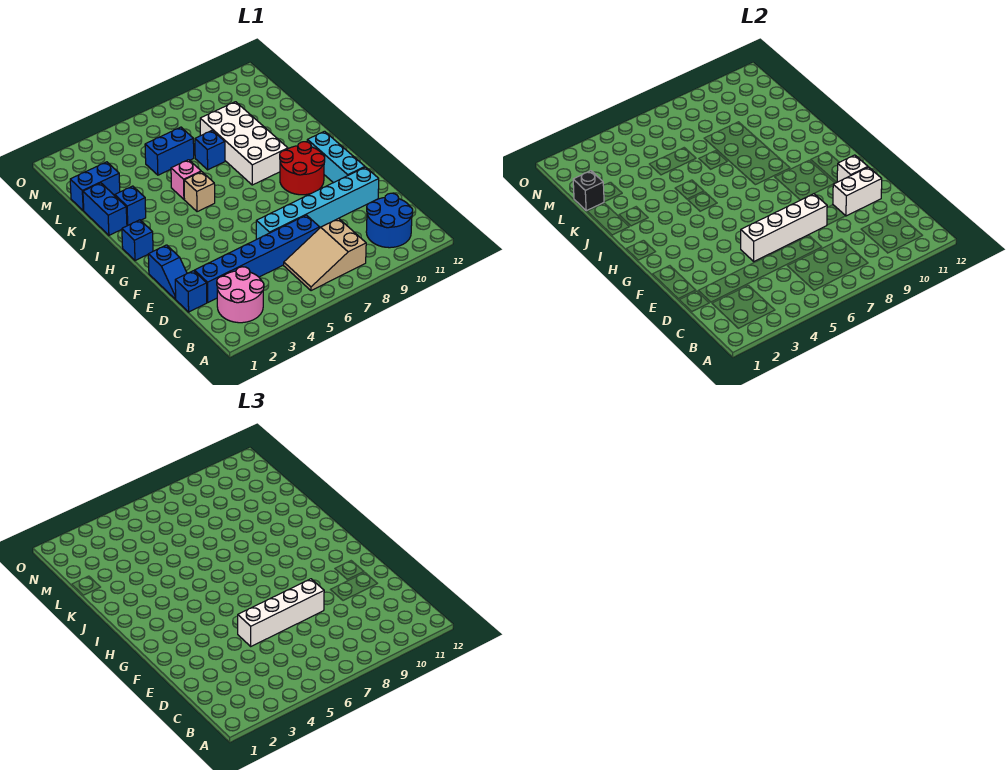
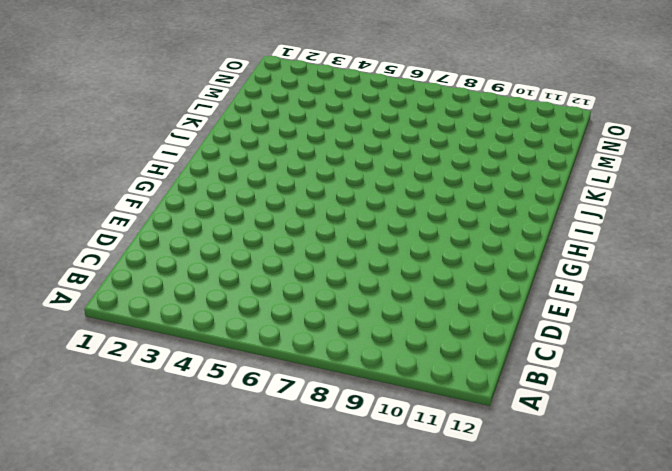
none -> pink 2x2 round brick [217,267,264,323]
none -> tan 2x3 slope [284,218,366,291]
none -> blue 2x2 round brick [366,193,413,248]

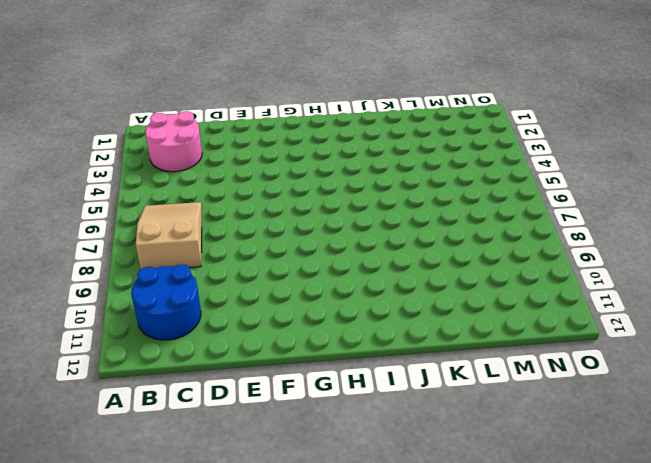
none -> blue 1x1 brick [175,271,207,312]
none -> blue 1x6 brick [194,215,320,302]
none -> blue 1x2 slope [148,245,187,299]

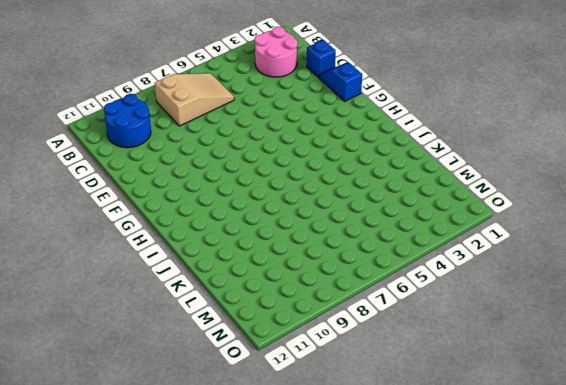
none -> blue 1x6 brick [194,215,320,302]
none -> cyan 1x6 brick [256,167,379,239]
none -> cyan 1x3 brick [307,131,365,183]

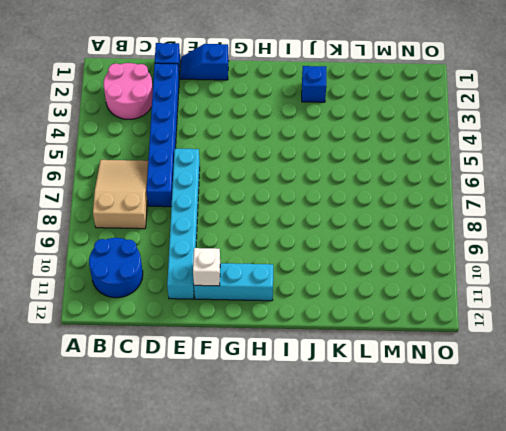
none -> red 2x2 round brick [280,142,325,195]
none -> blue 1x1 brick [122,220,153,261]
none -> tan 1x1 brick [184,172,215,212]

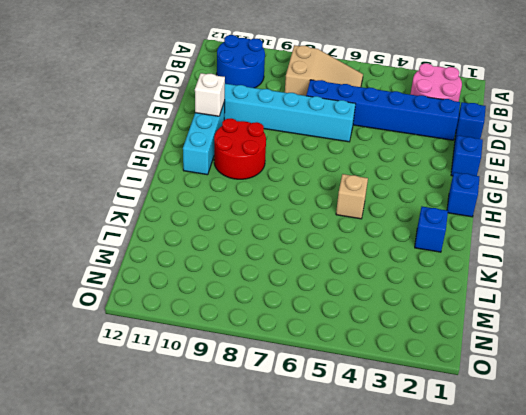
none -> white 2x4 brick [200,102,288,185]
none -> blue 1x2 brick [83,183,127,235]
none -> pink 1x1 brick [171,160,201,199]

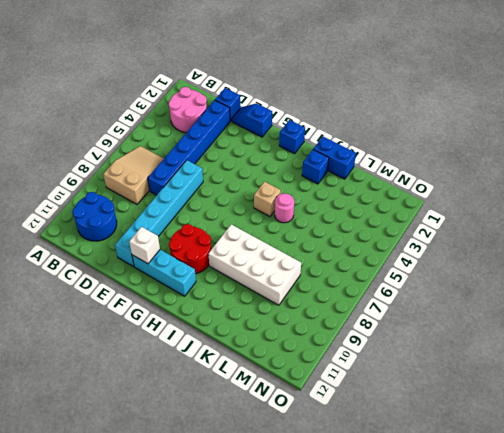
pink 1x1 round brick [275,193,294,223] -> pink 1x1 brick [171,160,201,199]
none -> blue 1x1 brick [195,130,225,170]
none -> blue 1x2 brick [70,162,120,210]
none -> blue 1x2 brick [145,127,194,175]

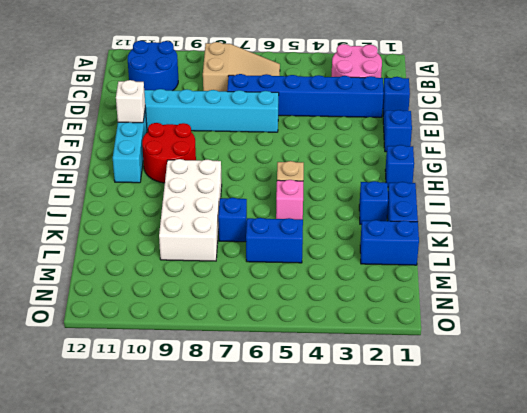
none -> white 1x4 brick [741,194,827,261]
none -> white 1x2 brick [833,167,882,216]
none -> black 1x1 brick [573,171,604,211]

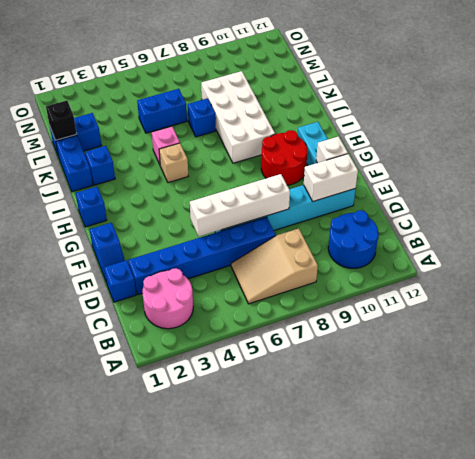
none -> white 1x4 brick [238,579,324,646]

